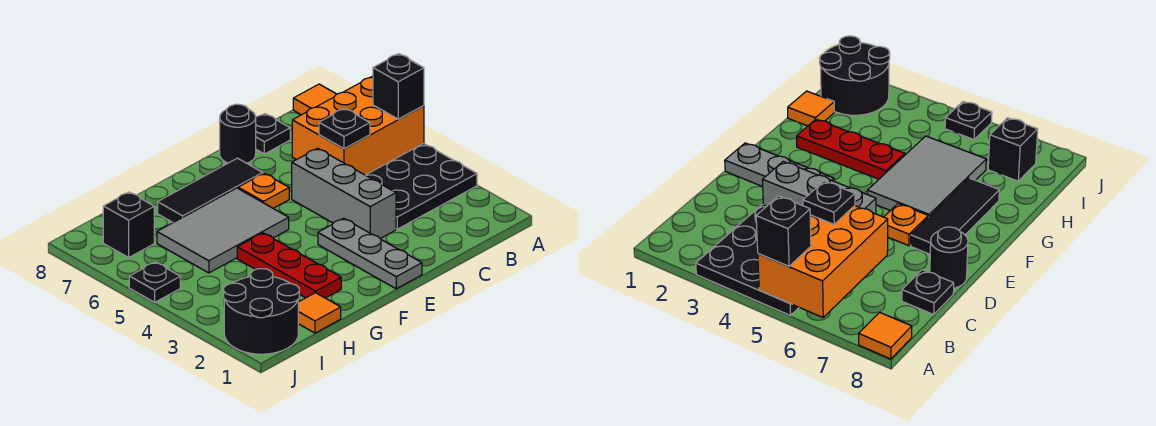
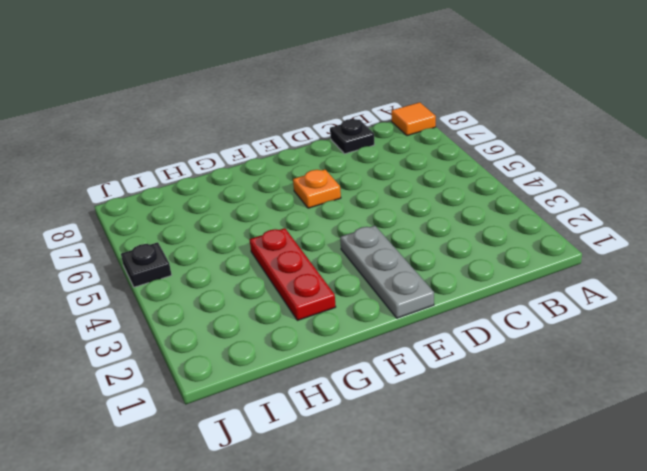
none -> black 3x3 plate [366,143,477,229]
none -> grey 1x3 brick [292,148,396,239]
none -> black 1x1 round brick [220,104,256,163]

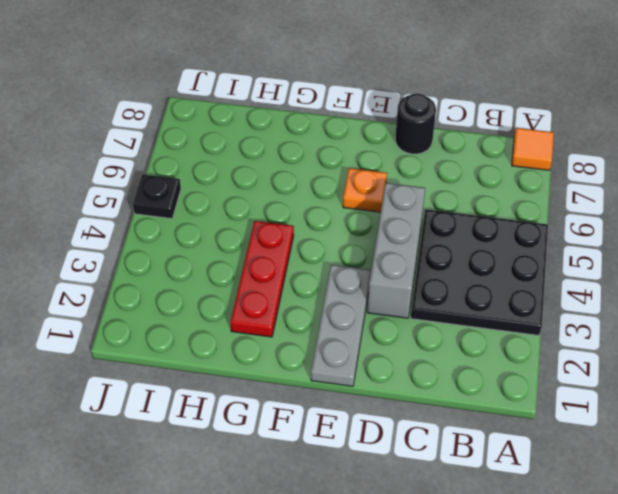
none -> black 1x1 plate [256,114,290,154]
none -> black 1x3 tile [158,158,263,222]
none -> grey 2x3 tile [157,188,289,273]

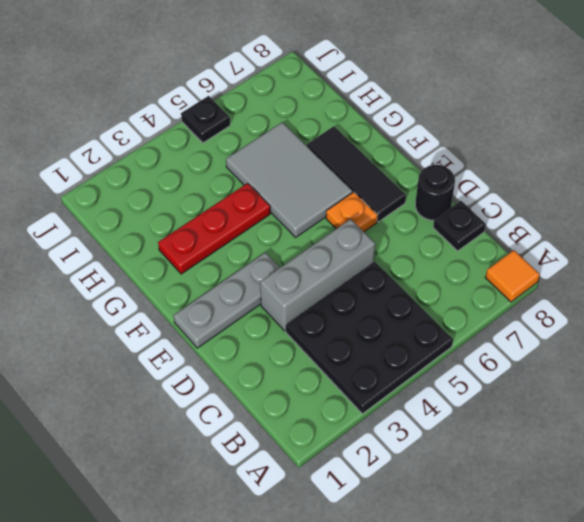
none -> orange 1x1 tile [298,293,341,333]
none -> black 2x2 round brick [224,269,299,354]
none -> black 1x1 brick [103,192,154,257]

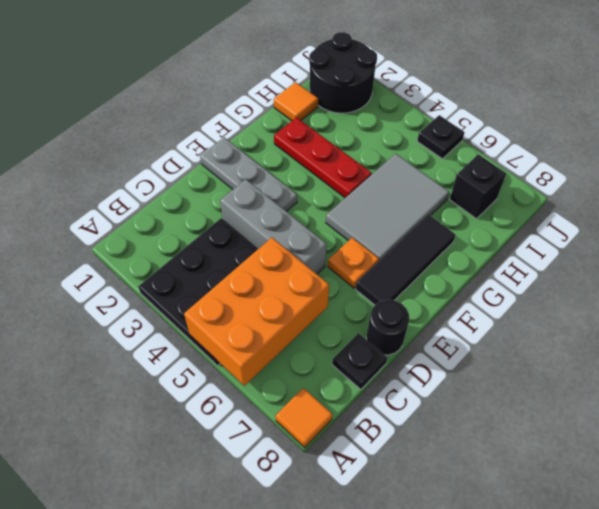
none -> black 1x1 brick [373,54,424,119]
none -> black 1x1 plate [319,108,370,149]

